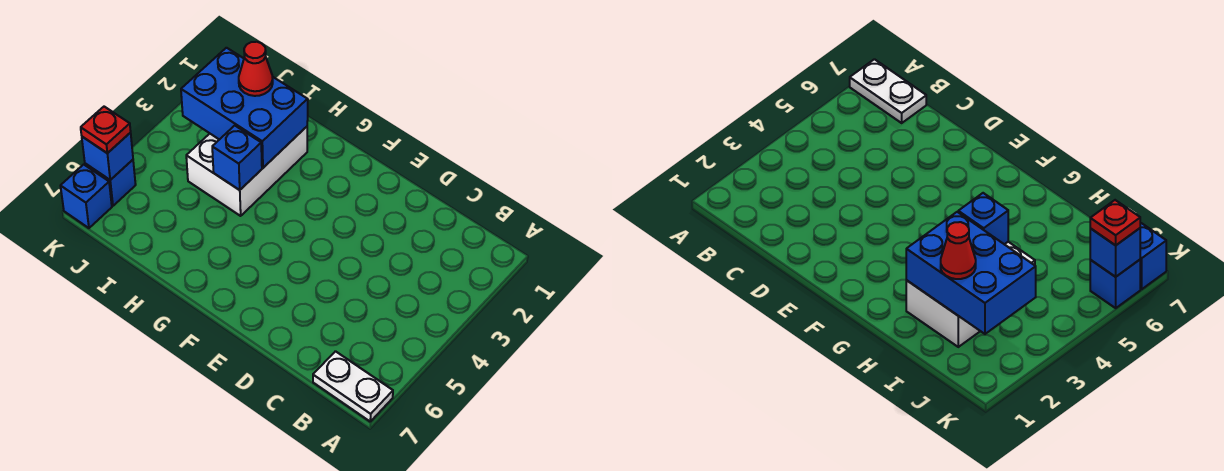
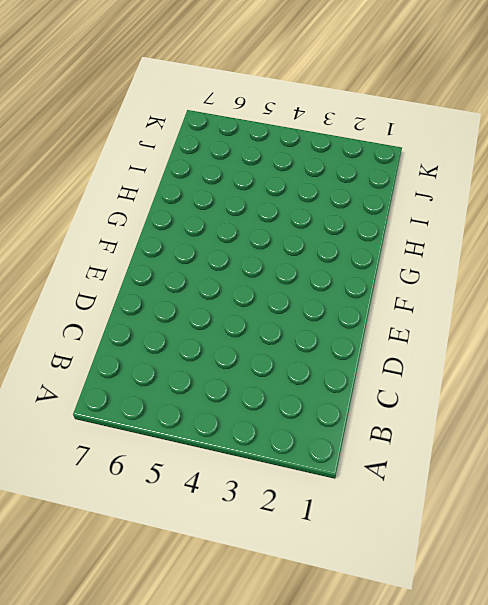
none -> white 1x2 plate [313,351,393,421]
none -> white 2x3 brick [186,127,307,216]

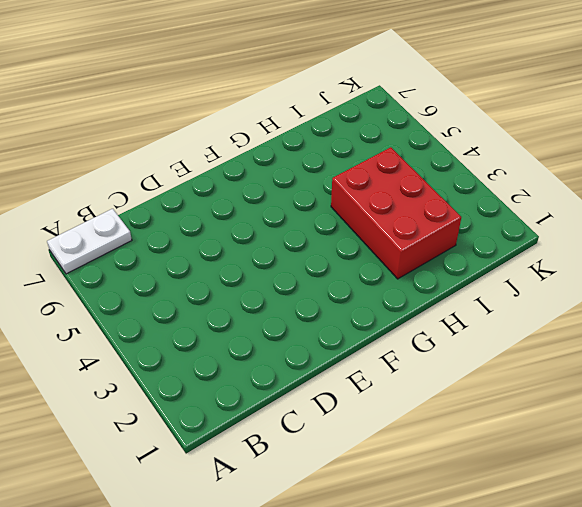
red 2x3 brick [331,147,461,279] -> white 2x3 brick [186,127,307,216]
none -> blue 1x1 brick [85,160,136,206]
none -> blue 1x1 brick [61,164,112,228]

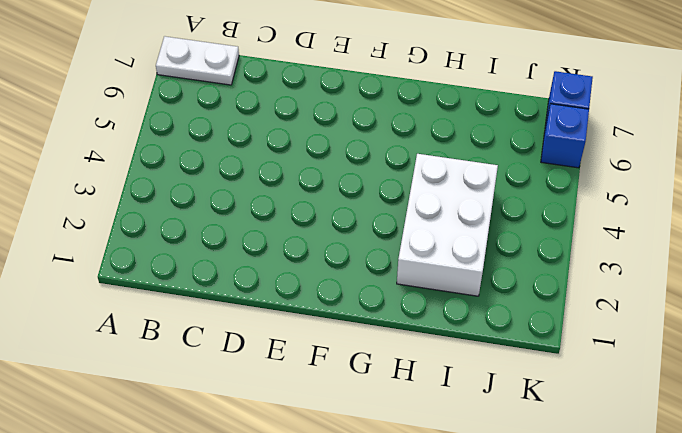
none -> blue 2x3 brick [181,48,308,168]
none -> blue 1x1 brick [212,126,262,190]

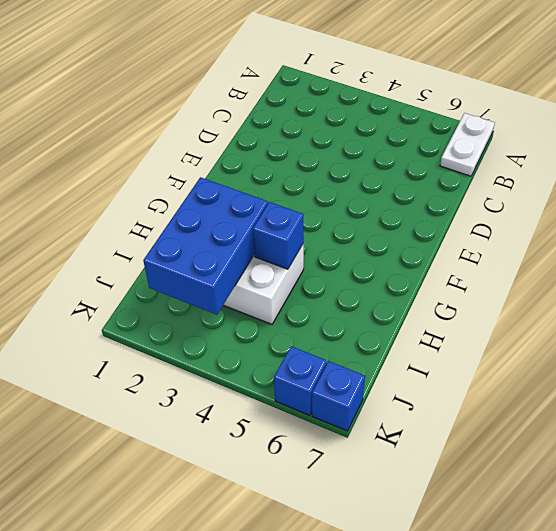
none -> blue 1x1 brick [82,133,133,180]
none -> red 1x1 cone [239,42,273,96]

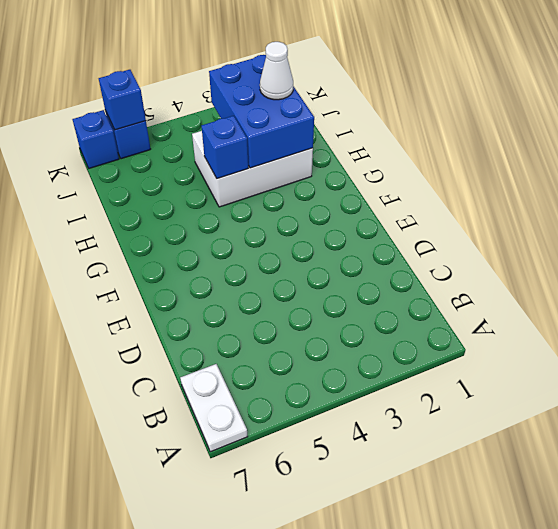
white 1x1 cone [260,42,293,100] -> red 1x1 cone [239,42,273,96]
none -> red 1x1 plate [81,107,131,153]

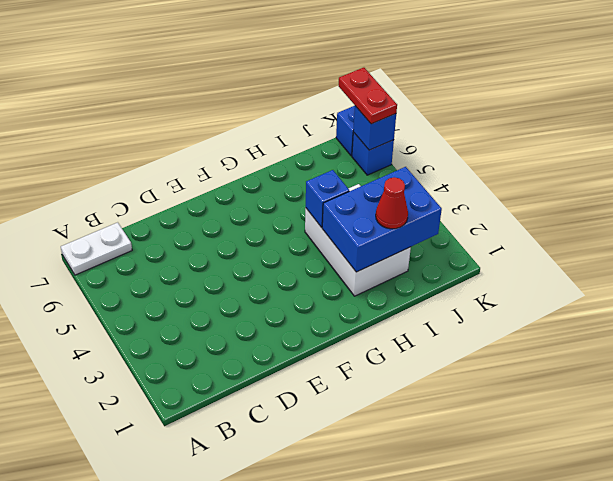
red 1x2 plate [339,68,397,124] -> red 1x1 plate [81,107,131,153]

